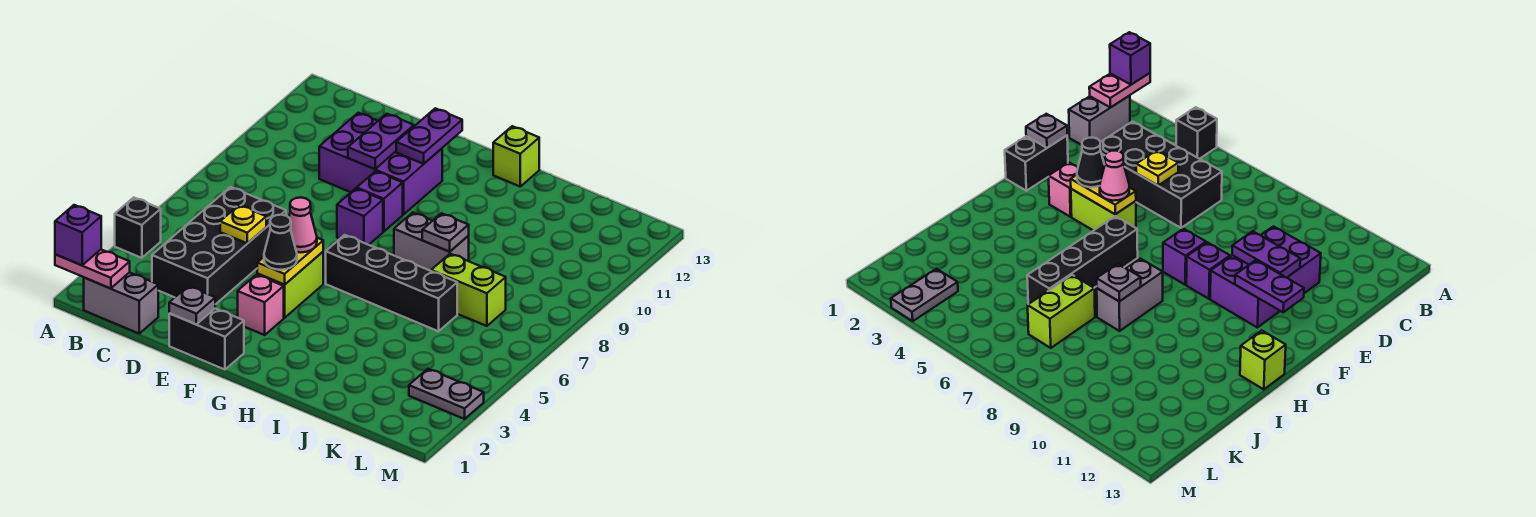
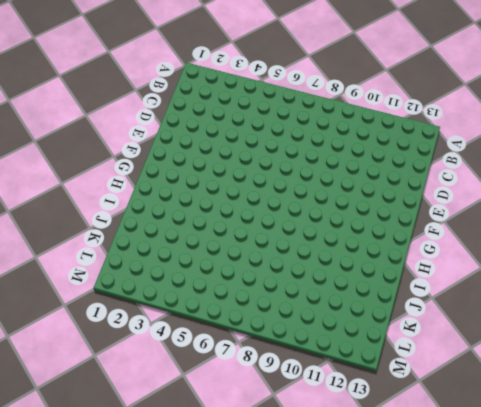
none -> black 1x1 brick [115,197,161,258]
none -> grey 1x2 brick [84,272,158,333]
none -> black 2x4 brick [152,187,286,304]

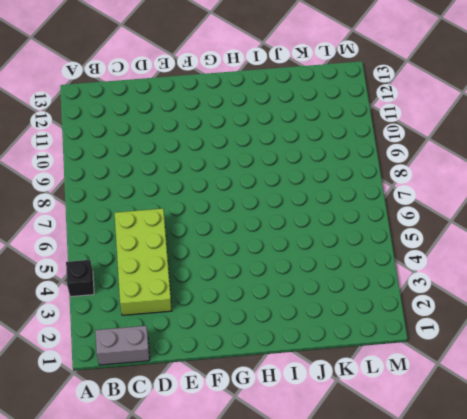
lime 2x4 brick [115,209,172,315] -> black 2x4 brick [152,187,286,304]
none -> purple 2x3 brick [319,113,442,214]
none -> black 1x2 brick [169,308,244,370]
none -> pink 1x1 brick [238,275,284,335]

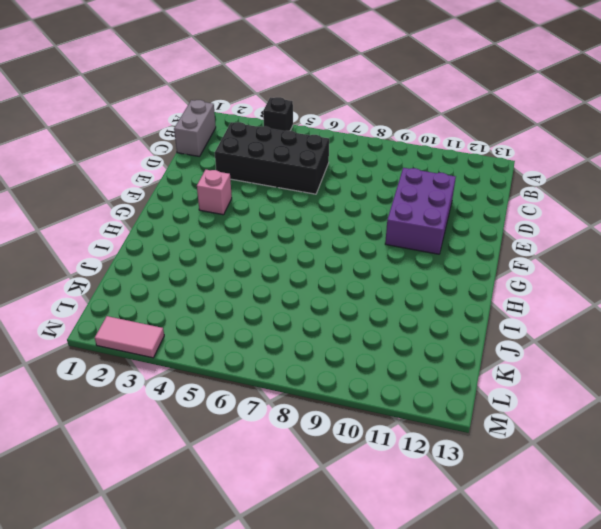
pink 1x2 tile [95,316,164,358] -> grey 1x2 plate [409,369,484,419]
none -> black 1x2 brick [169,308,244,370]
none -> lime 1x2 brick [257,252,323,318]
none -> purple 1x1 brick [337,188,383,245]

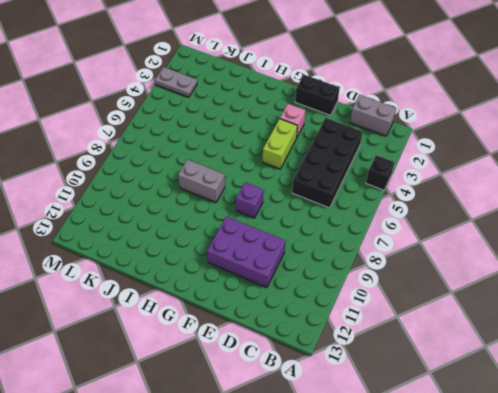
none -> purple 1x1 brick [357,171,403,232]
none -> black 1x4 brick [326,235,457,331]
none -> lime 1x1 brick [493,126,539,186]

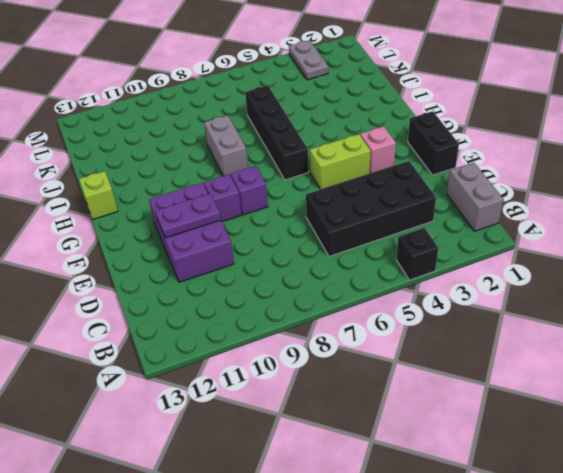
none -> lime 1x2 brick [431,254,506,326]
none -> pink 1x2 plate [55,250,130,289]
none -> yellow 1x1 plate [220,205,266,243]

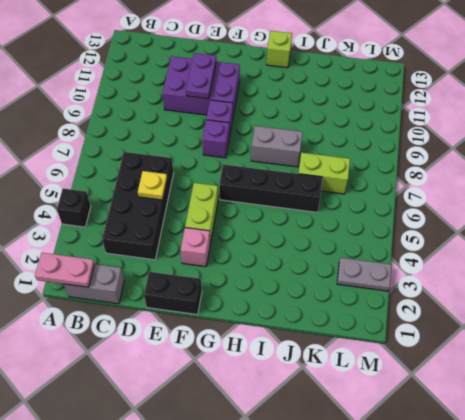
none -> grey 1x1 plate [169,286,215,324]
none -> yellow 1x2 plate [257,238,323,285]
none -> purple 1x2 plate [396,108,462,164]

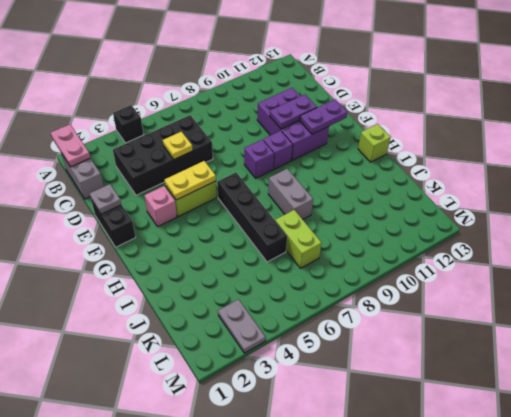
none -> grey 1x1 plate [422,213,469,252]
none -> purple 1x1 brick [55,205,101,265]
none -> black 1x1 cone [264,215,297,270]

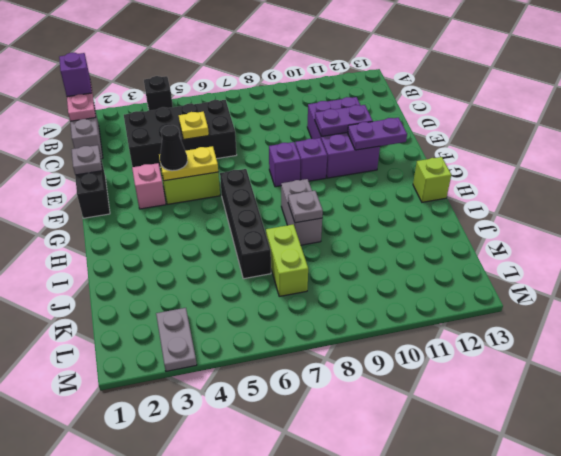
none -> pink 1x1 cone [289,198,317,253]

